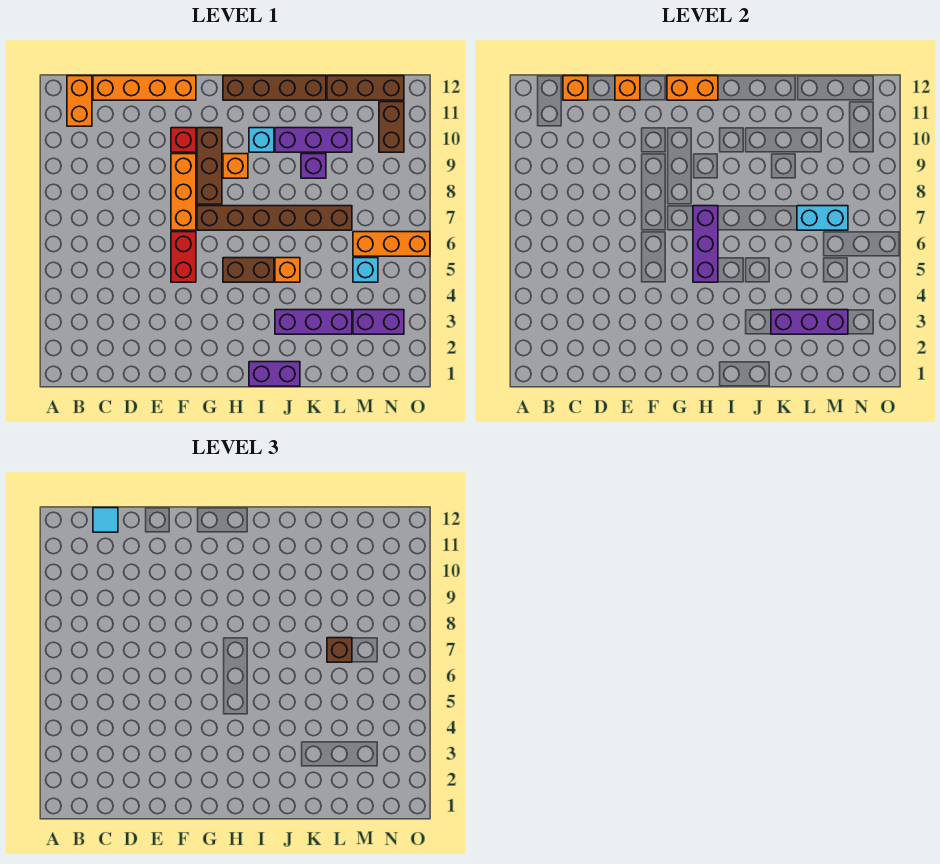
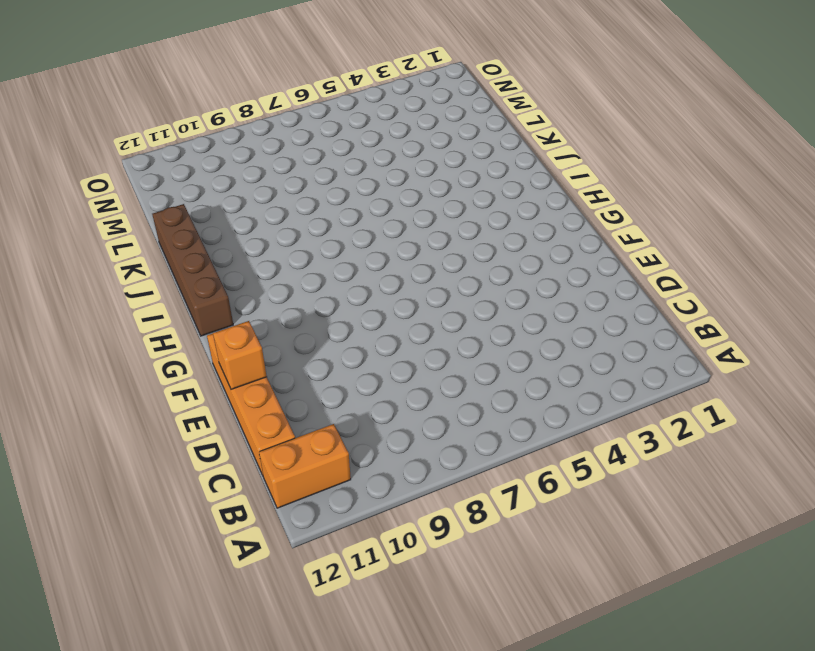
none -> red 1x2 brick [171,232,196,282]
none -> orange 1x3 brick [171,154,196,230]
none -> red 1x1 brick [171,128,196,152]

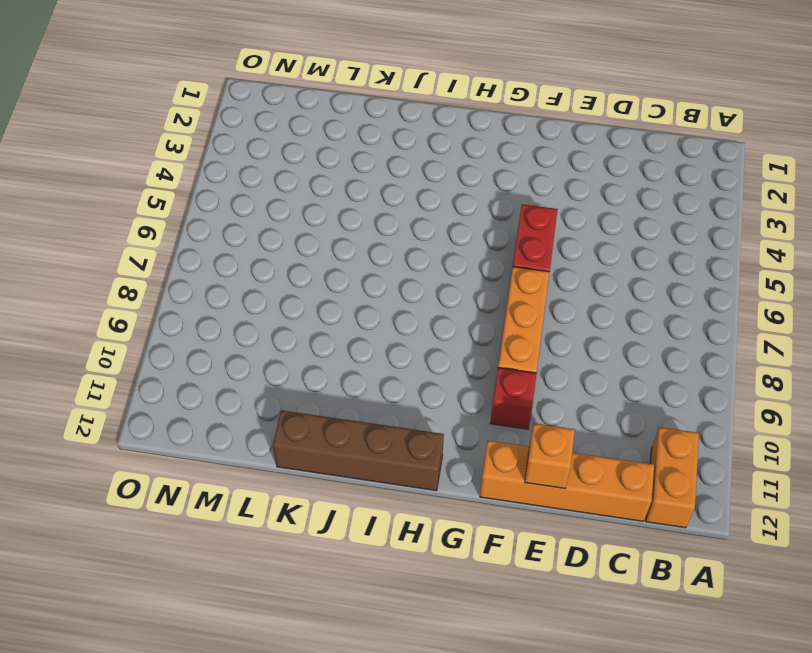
none -> brown 1x6 brick [197,206,352,230]
none -> brown 1x3 brick [197,128,222,204]
none -> brown 1x2 brick [223,258,274,282]

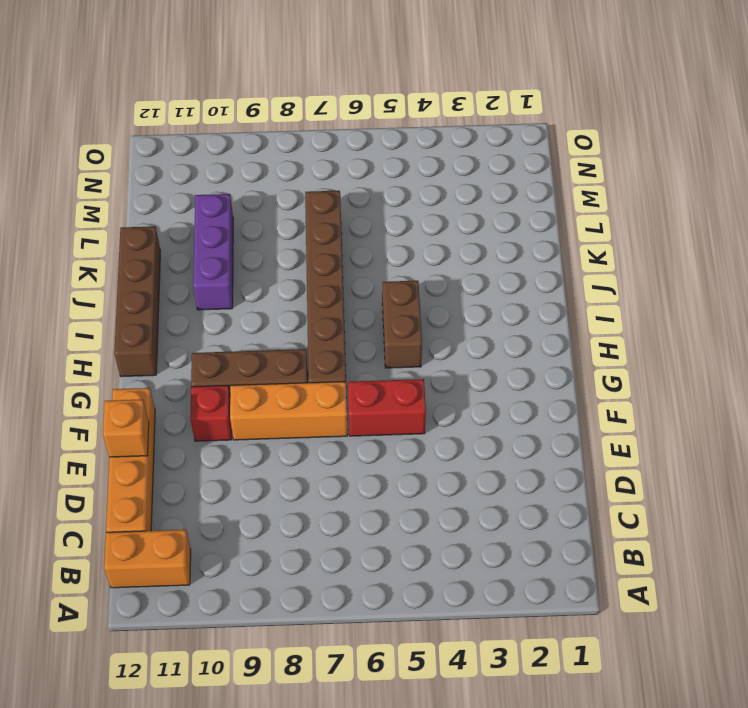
none -> orange 1x1 brick [223,154,248,178]
none -> purple 1x2 brick [249,362,300,386]
none -> cyan 1x1 brick [249,128,274,152]

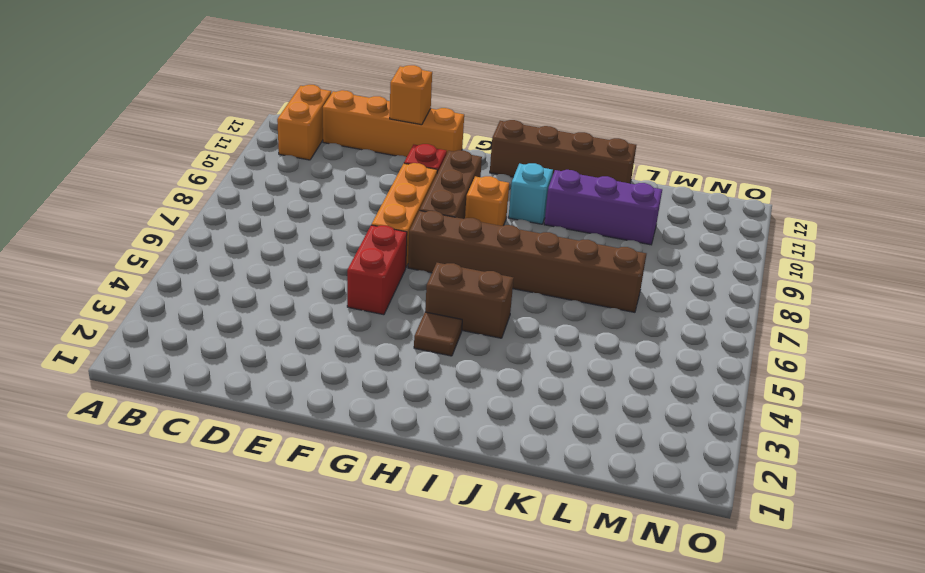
brown 1x1 tile [414,312,462,356] -> none
none -> purple 1x2 brick [249,362,300,386]
none -> purple 1x3 brick [275,310,352,334]
none -> orange 1x1 brick [275,258,300,282]

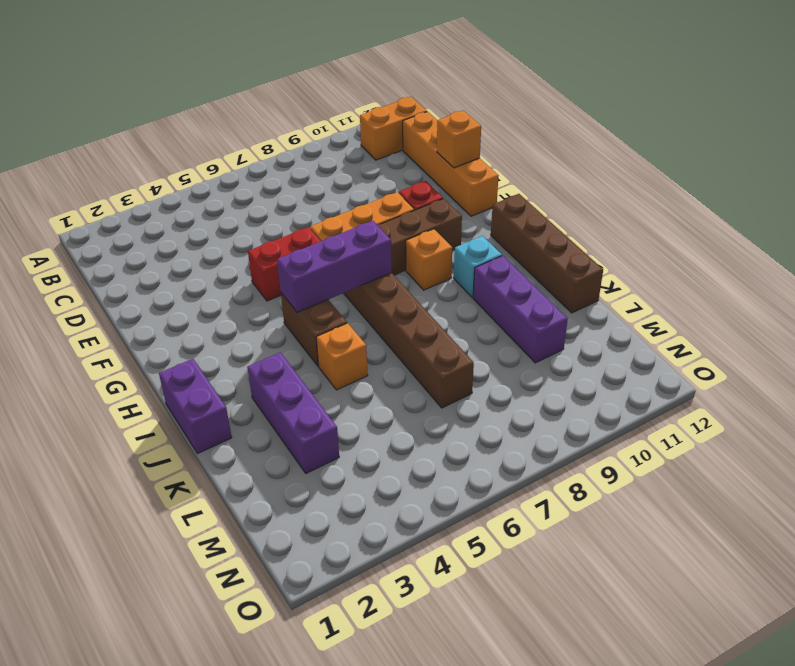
none -> purple 1x1 brick [301,154,326,178]
none -> brown 1x3 brick [327,76,404,100]
none -> purple 1x2 brick [353,310,404,334]

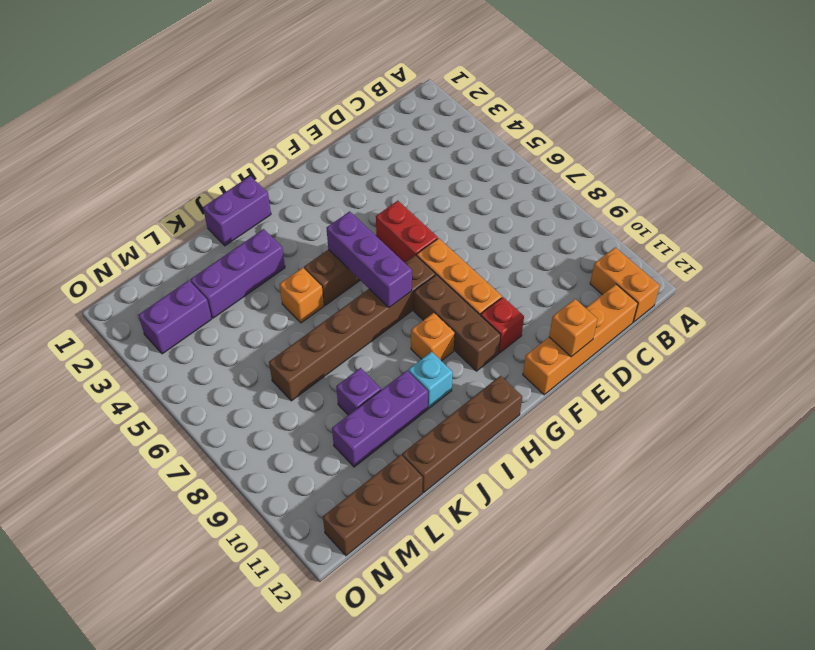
none -> cyan 1x1 brick [353,258,378,282]
none -> orange 1x3 brick [353,232,430,256]
none -> brown 1x2 brick [379,102,404,152]

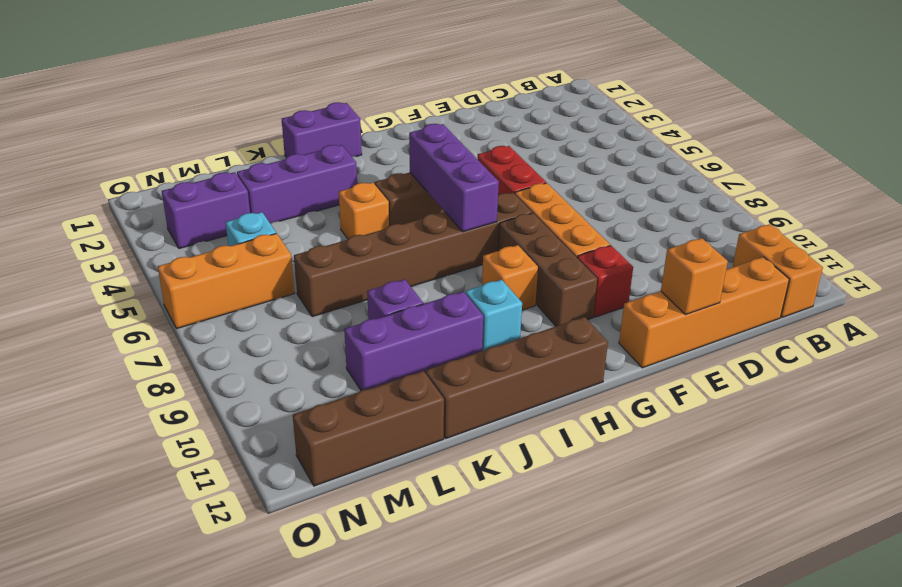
none -> brown 1x2 brick [379,102,404,152]
none -> orange 1x1 brick [563,76,588,100]
none -> orange 1x2 brick [667,76,718,100]

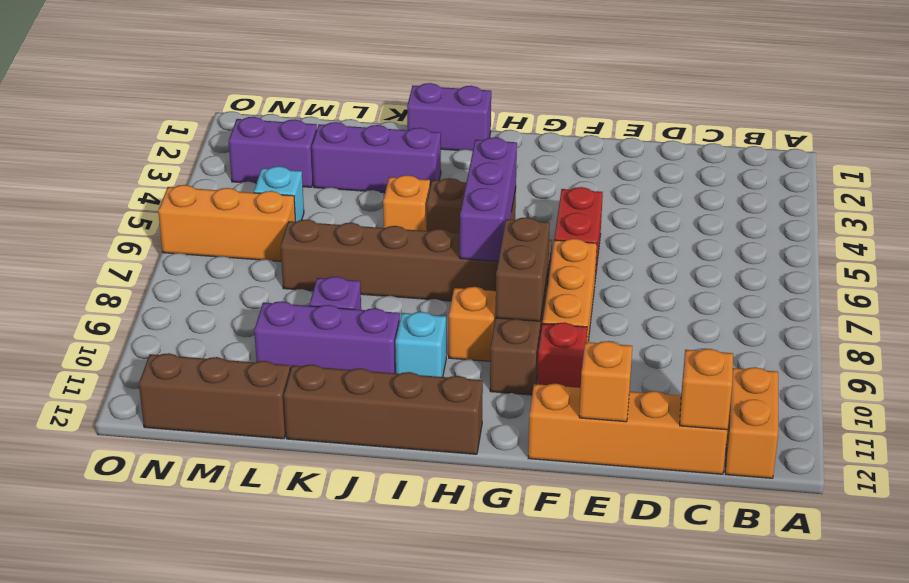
brown 1x2 brick [496,217,550,321] -> brown 1x2 brick moved to [379,102,404,152]
none -> orange 1x2 brick [667,76,718,100]
none -> purple 1x3 brick [771,310,848,334]
none -> cyan 1x2 brick [797,206,848,230]

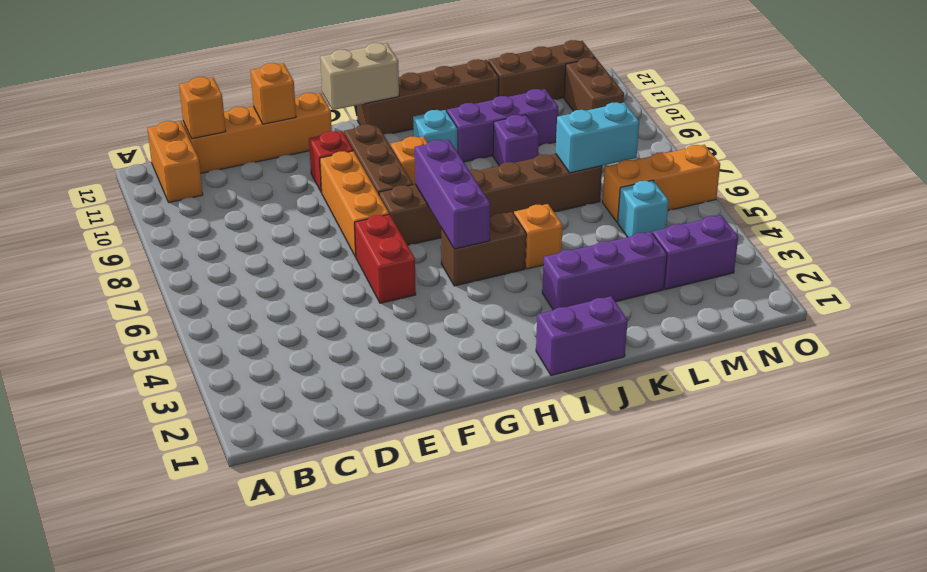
tan 1x2 brick [320,43,399,110] -> orange 1x2 brick [667,76,718,100]
none -> purple 1x3 brick [771,310,848,334]
none -> cyan 1x1 tile [93,508,118,532]
none -> brown 1x1 brick [327,638,352,662]

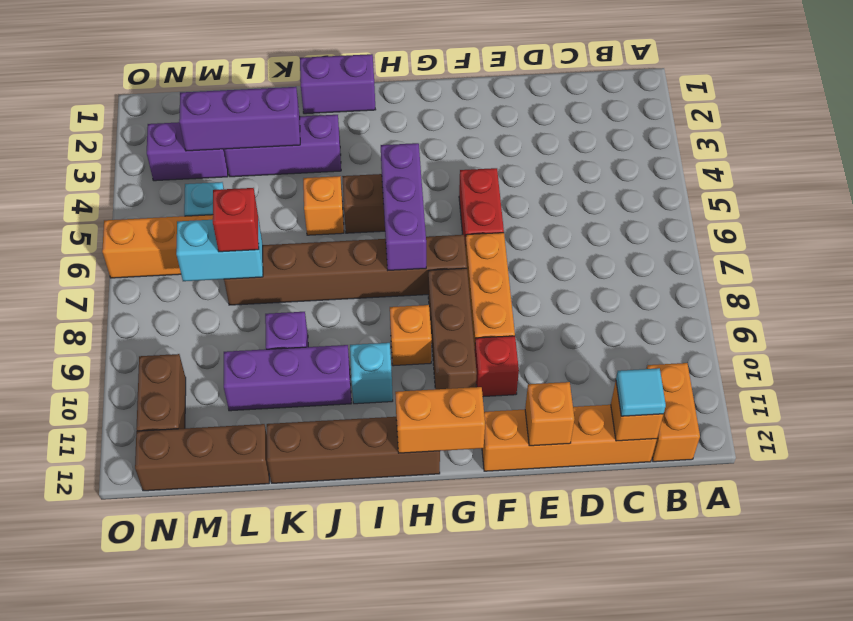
red 1x1 brick [213,188,259,252] -> brown 1x1 brick [327,638,352,662]

